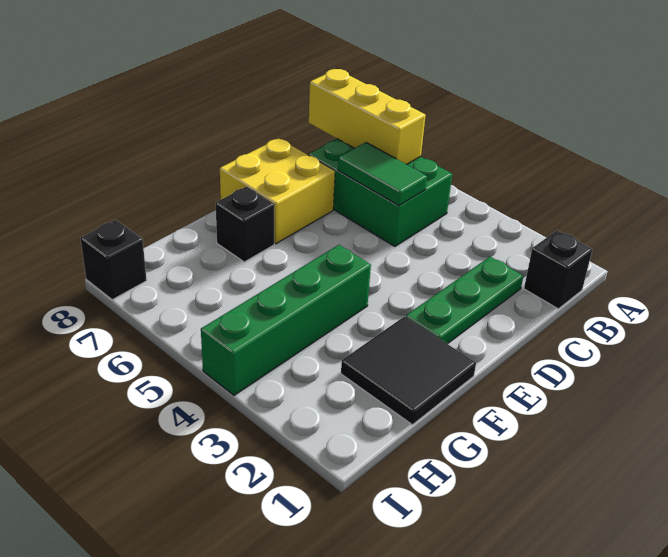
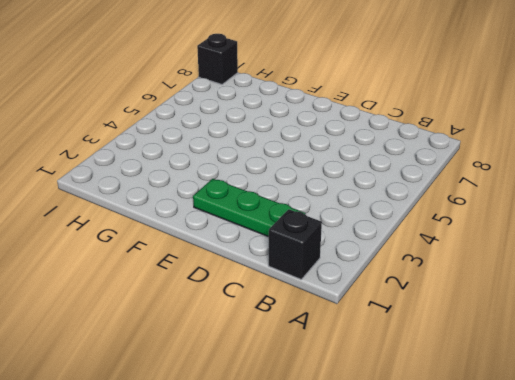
none -> green 2x3 brick [308,139,452,246]
none -> yellow 2x2 brick [220,138,335,244]

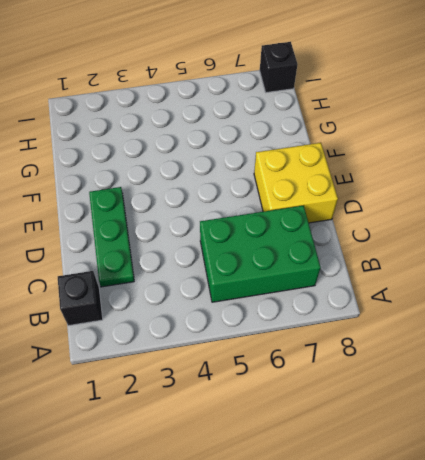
none -> black 2x2 tile [341,316,476,425]
none -> green 1x4 brick [201,245,371,395]

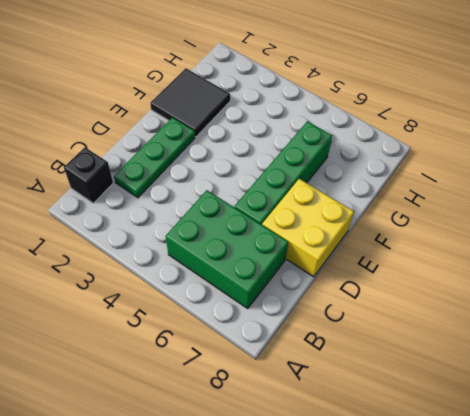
green 1x4 brick [235,121,332,225] -> green 1x4 brick moved to [201,245,371,395]
none -> black 1x1 brick [216,187,275,262]
none -> black 1x1 brick [80,220,147,300]

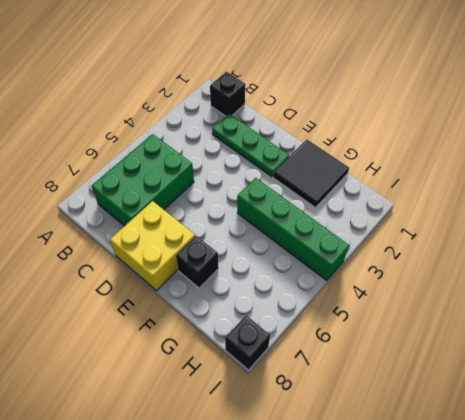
none -> yellow 1x3 brick [309,69,426,165]
none -> green 1x2 tile [338,142,427,205]

